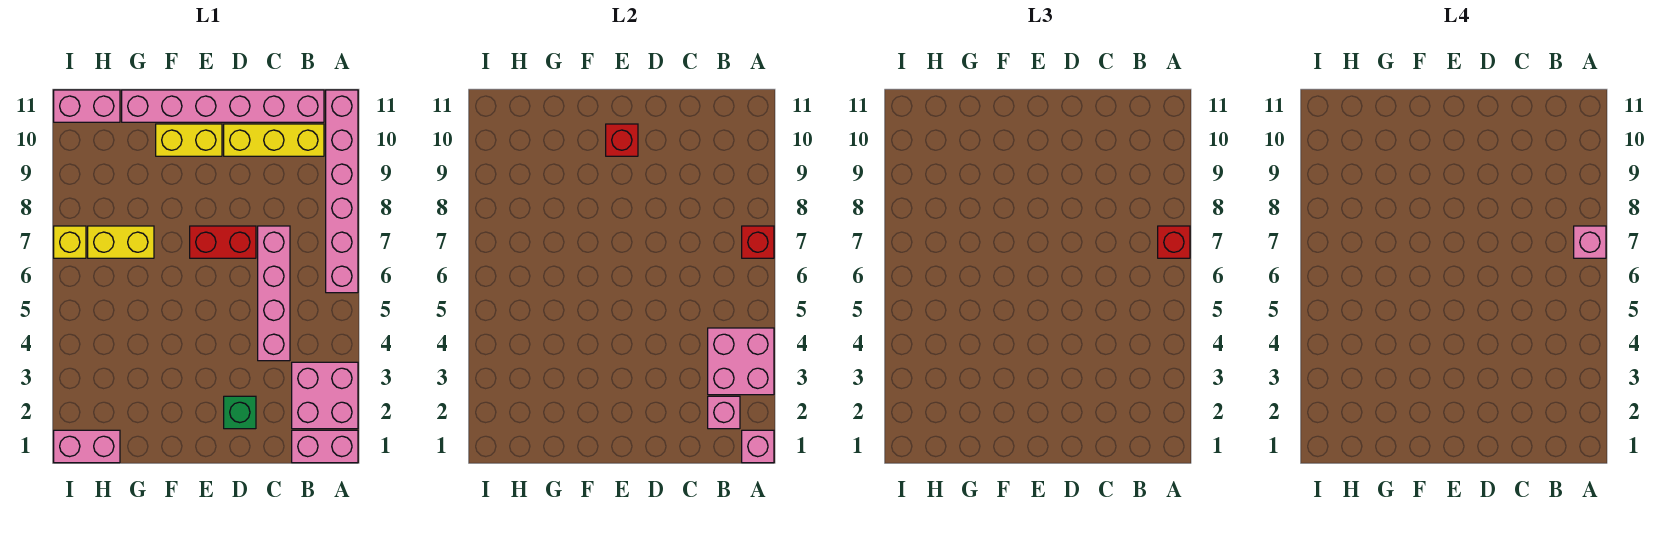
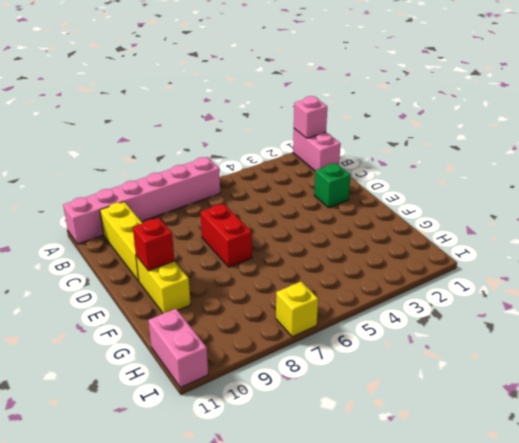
none -> pink 2x2 brick [292,362,358,429]
none -> pink 1x6 brick [122,90,324,122]
none -> pink 1x4 brick [258,226,290,361]

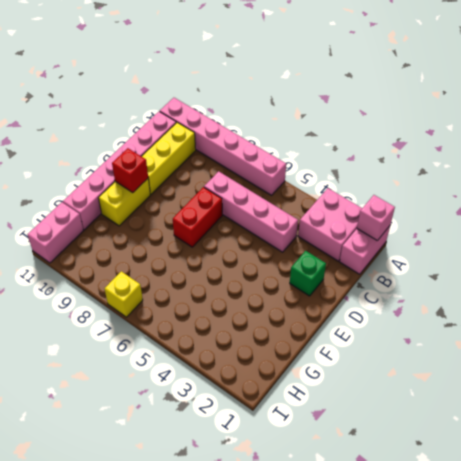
none -> yellow 1x2 brick [88,226,154,258]
none -> pink 1x2 brick [54,430,120,463]
none -> pink 2x2 brick [708,328,774,395]

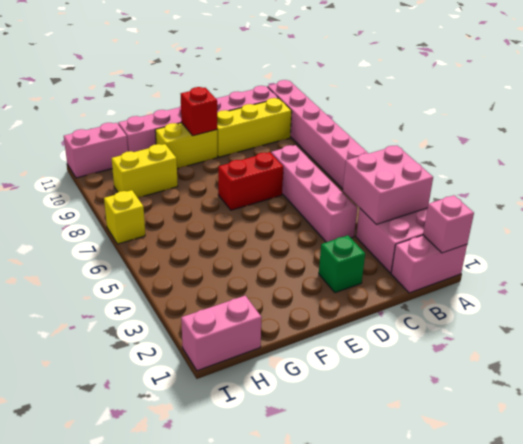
yellow 1x2 brick [112,144,178,198] -> yellow 1x2 brick moved to [88,226,154,258]
none -> red 1x1 brick [742,226,774,258]
none -> pink 1x1 brick [708,396,740,429]
none -> red 1x1 brick [1158,226,1190,258]

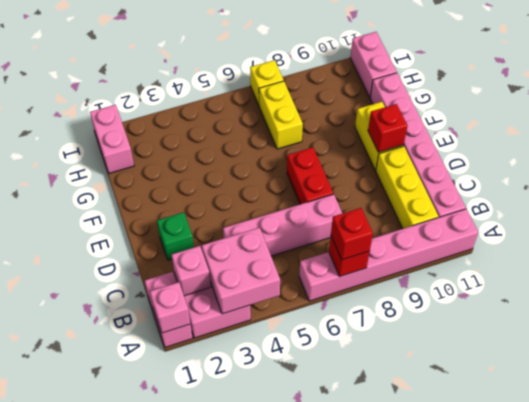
none -> pink 1x1 brick [1574,226,1606,258]

